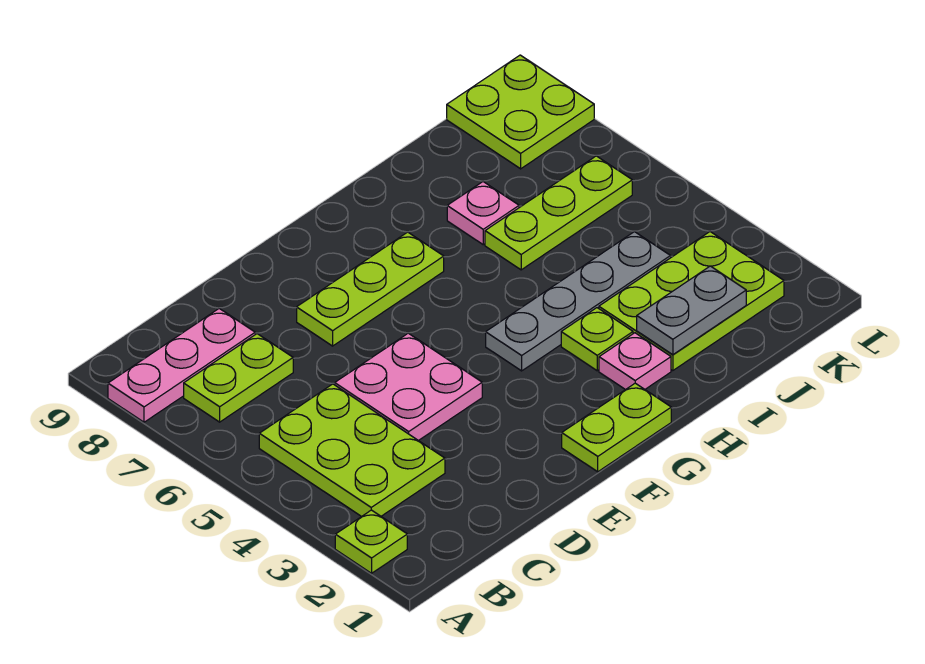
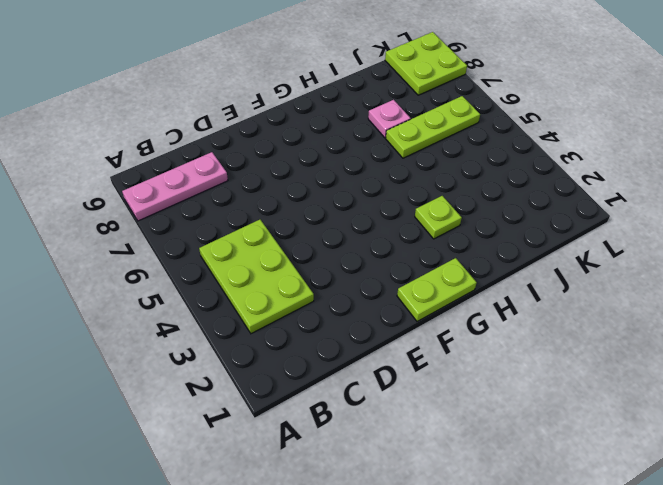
none -> lime 1x1 plate [335,510,407,573]
none -> lime 1x2 plate [184,334,293,422]
none -> pink 2x2 plate [335,333,482,441]

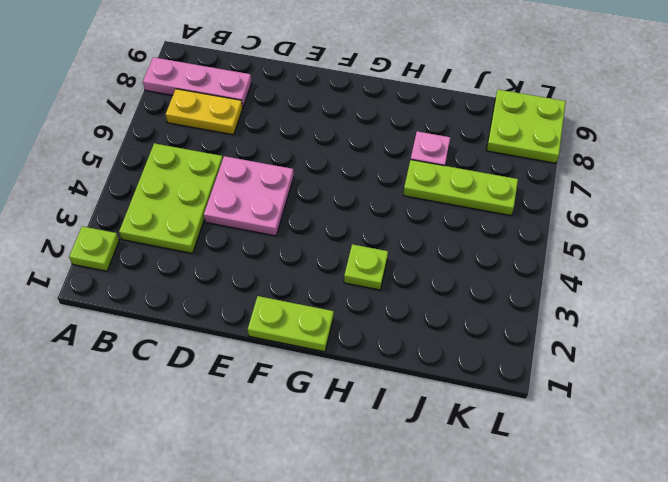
yellow 1x2 plate [166,89,242,135] -> lime 1x2 plate [184,334,293,422]
none -> lime 1x3 plate [297,232,444,346]
none -> grey 1x4 plate [486,232,671,371]
none -> pink 1x1 plate [599,333,671,390]

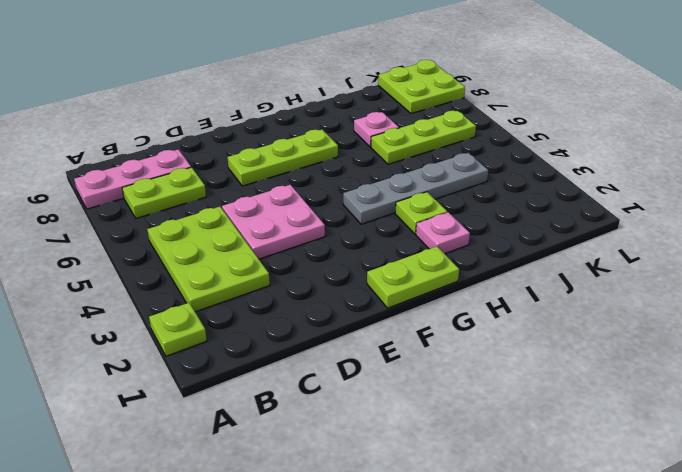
none -> lime 2x3 plate [599,232,784,371]
none -> grey 1x2 plate [637,266,746,355]

